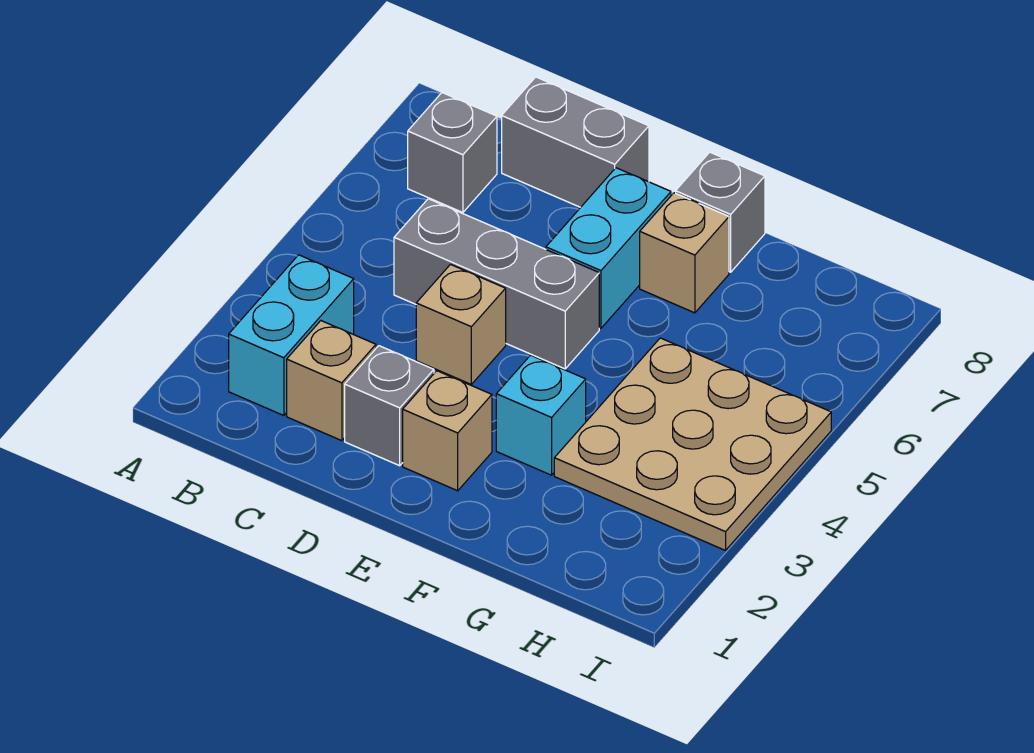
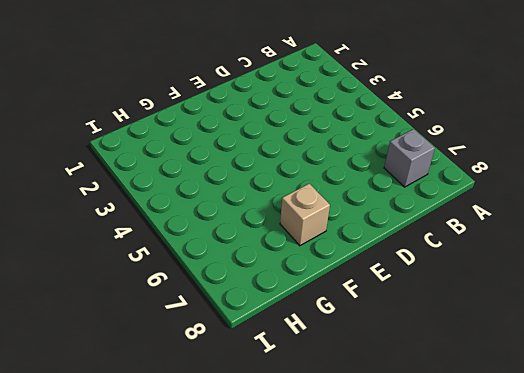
none -> cyan 1x2 brick [229,255,354,416]
none -> tan 1x1 brick [287,321,376,441]
none -> grey 1x3 brick [394,199,599,369]

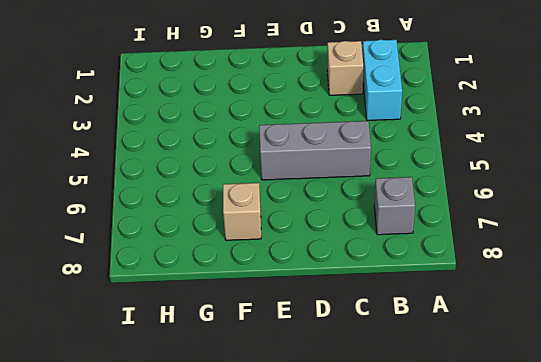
none -> grey 1x2 brick [502,77,649,207]
none -> grey 1x1 brick [345,346,434,466]
none -> tan 1x1 brick [416,265,506,384]

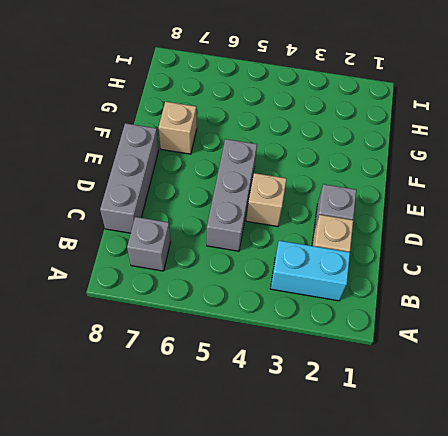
grey 1x3 brick [100,123,159,233] -> grey 1x2 brick [502,77,649,207]
none -> tan 1x1 brick [403,371,492,491]
none -> cyan 1x2 brick [546,168,671,328]
none -> cyan 1x1 brick [496,355,586,475]

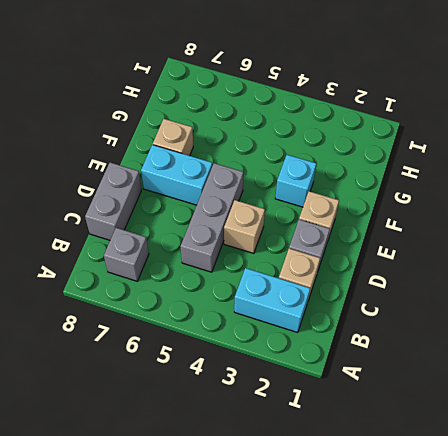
none -> grey 1x1 brick [676,152,765,272]
none -> tan 3x3 plate [554,338,831,550]

